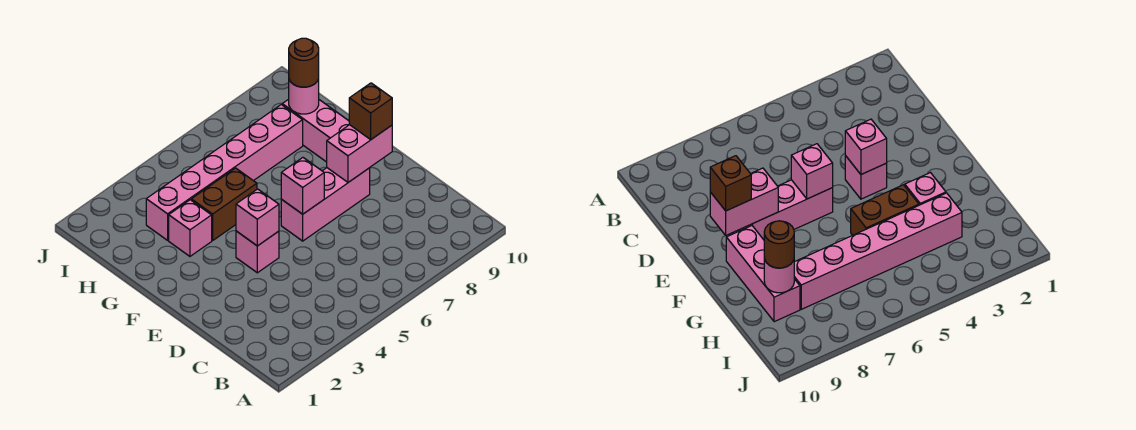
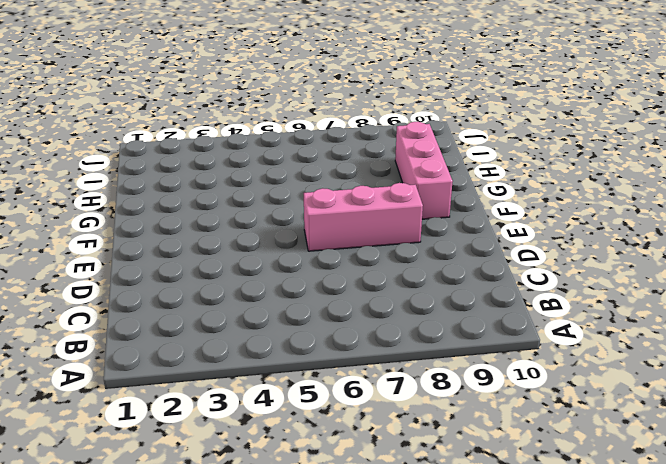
none -> pink 1x1 brick [236,231,279,273]
none -> pink 1x1 brick [169,200,212,256]
none -> brown 1x2 brick [191,168,257,241]

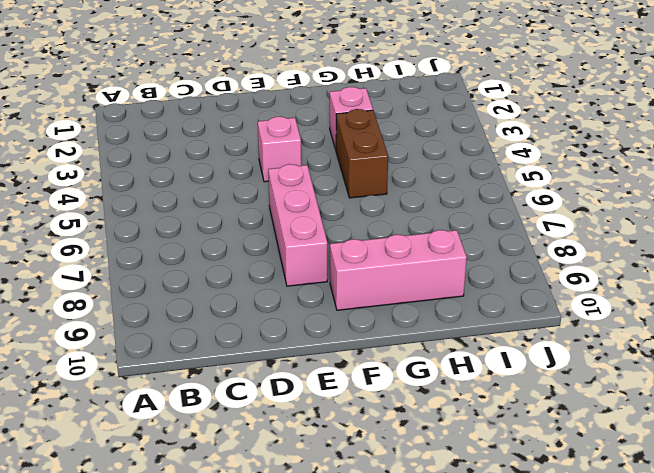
none -> pink 1x6 brick [146,105,303,240]
none -> pink 1x1 brick [236,189,279,246]
none -> pink 1x1 brick [281,158,324,214]

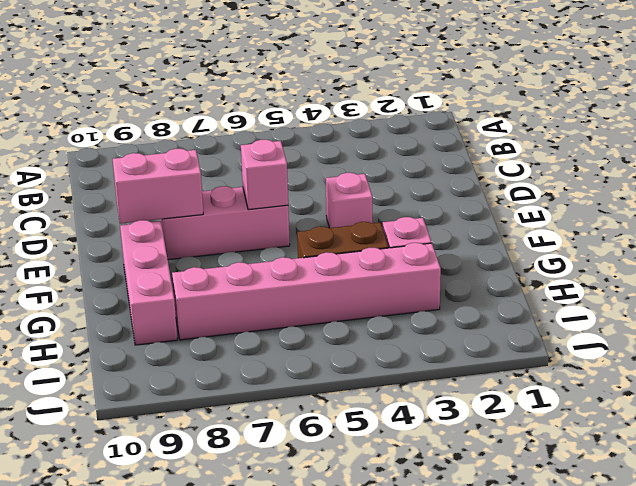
none -> pink 1x1 brick [236,189,279,246]
none -> pink 1x1 round brick [289,79,319,114]
none -> brown 1x1 brick [349,83,392,139]

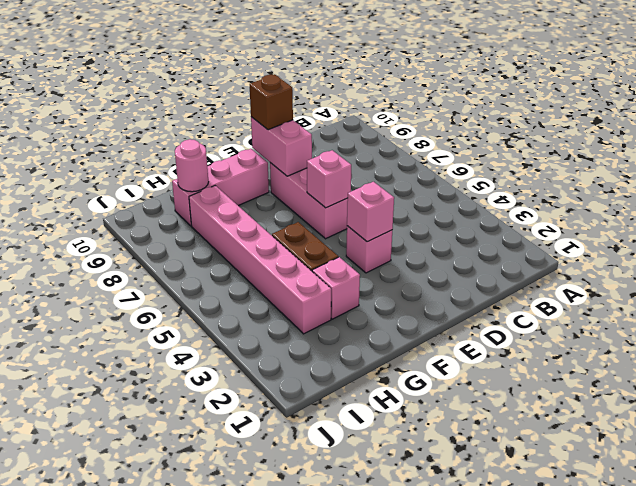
none -> brown 1x1 round brick [289,38,319,87]

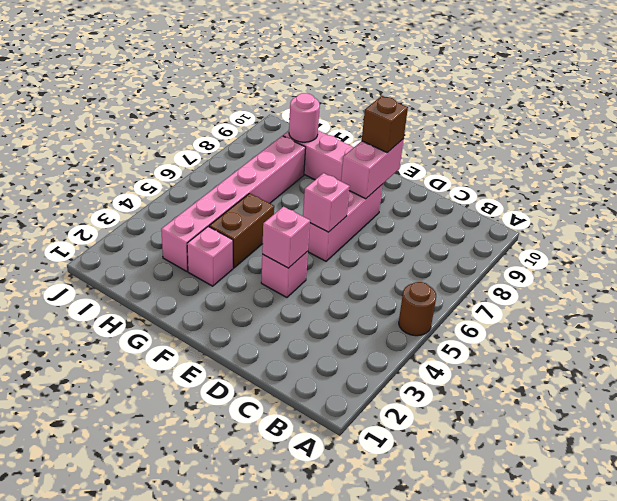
brown 1x1 round brick [399,282,436,336] -> brown 1x1 round brick moved to [289,38,319,87]

